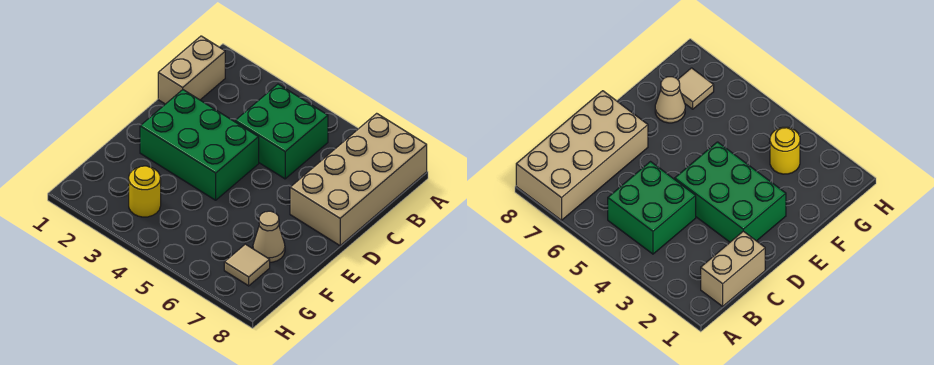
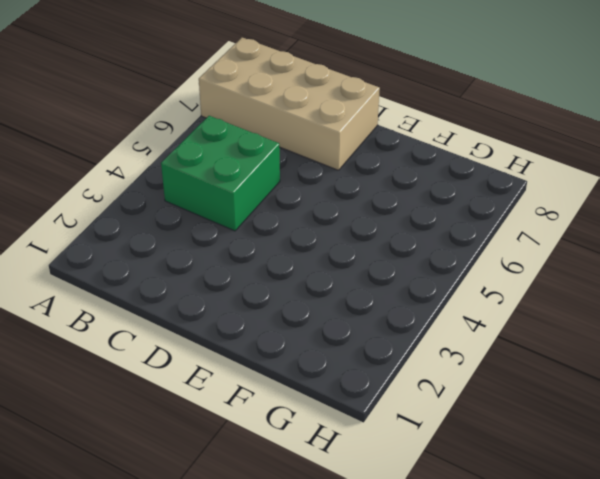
none -> tan 1x2 brick [158,36,225,104]
none -> green 2x3 brick [140,90,259,200]

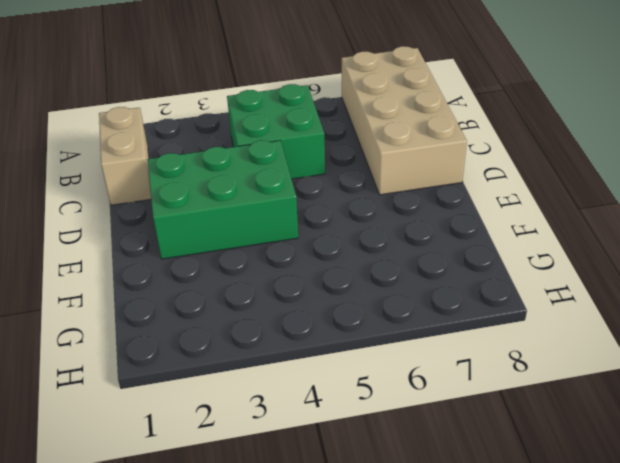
none -> tan 1x1 cone [253,211,285,262]
none -> yellow 1x1 round brick [129,166,161,217]

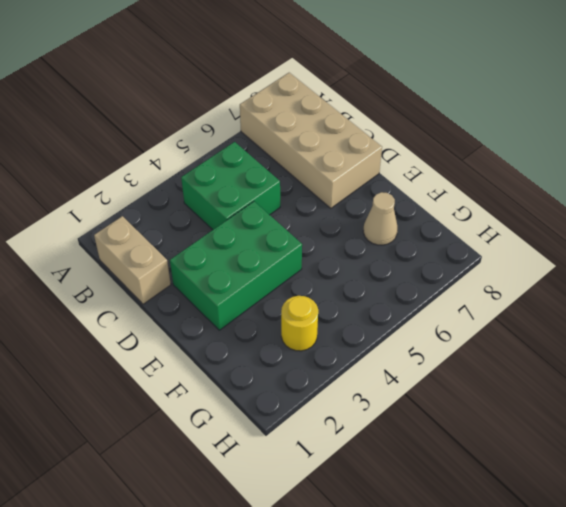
none -> tan 1x1 tile [224,244,270,286]

